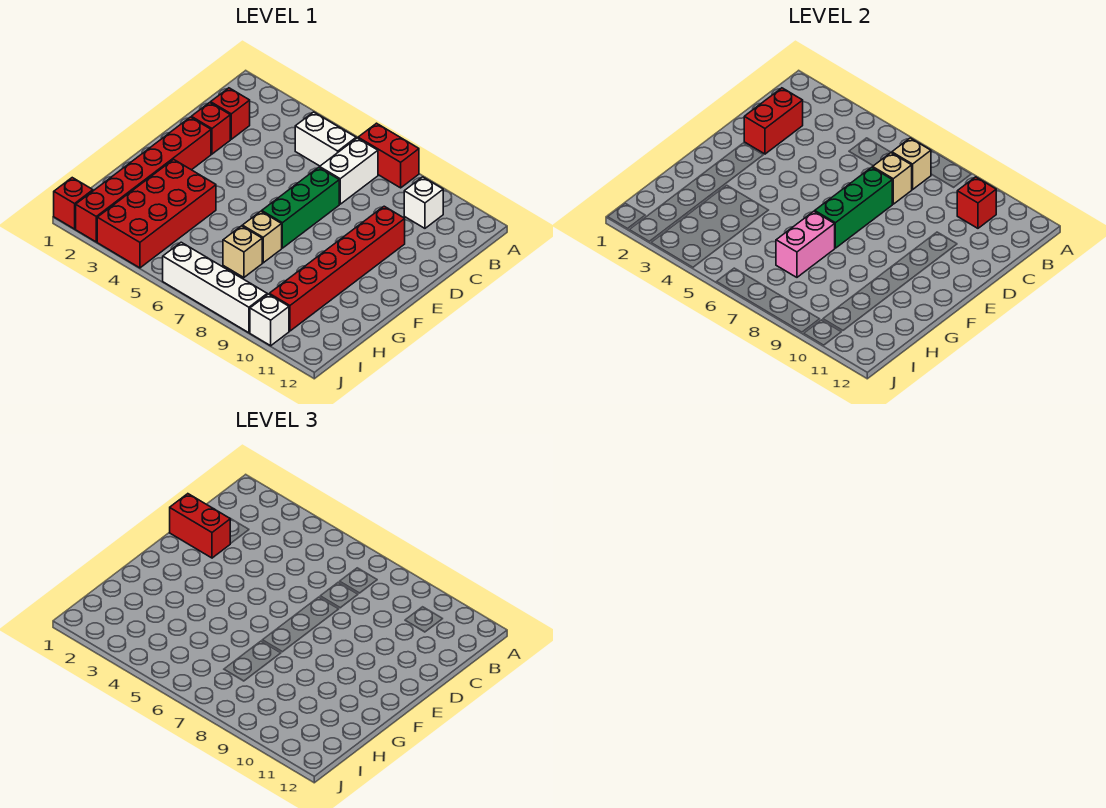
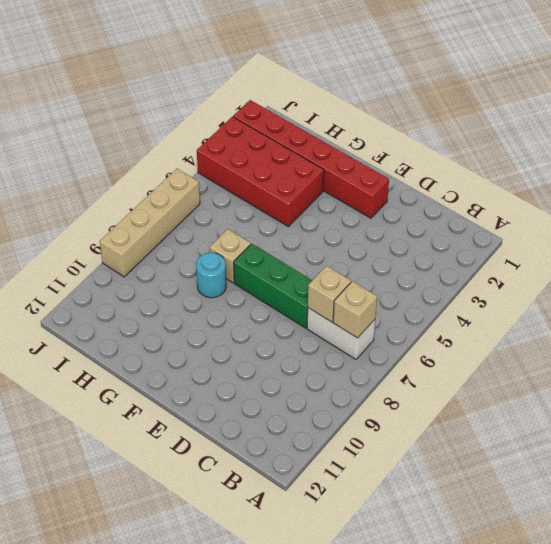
cyan 1x1 round brick [196,253,226,298] -> none
tan 1x4 brick [100,169,200,277] -> white 1x4 brick [163,242,267,333]
none -> red 1x2 brick [358,123,419,188]
none -> white 1x2 brick [295,112,356,166]
none -> white 1x1 brick [404,177,443,228]

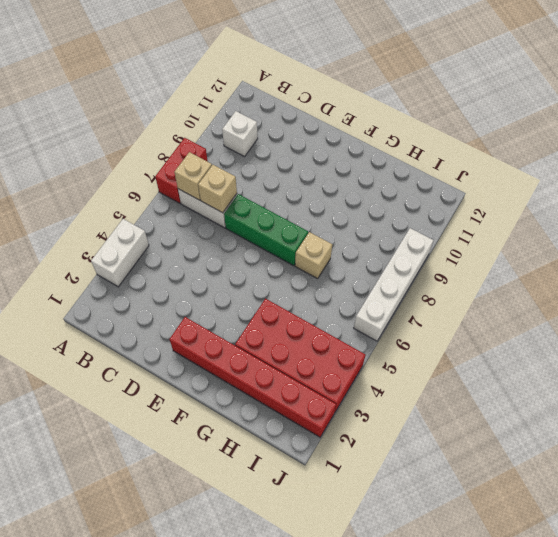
white 1x2 brick [91,219,149,287] -> white 1x2 brick moved to [295,112,356,166]
none -> red 1x1 brick [211,88,250,139]
none -> red 1x1 brick [191,103,230,154]
none -> red 1x6 brick [269,206,405,331]

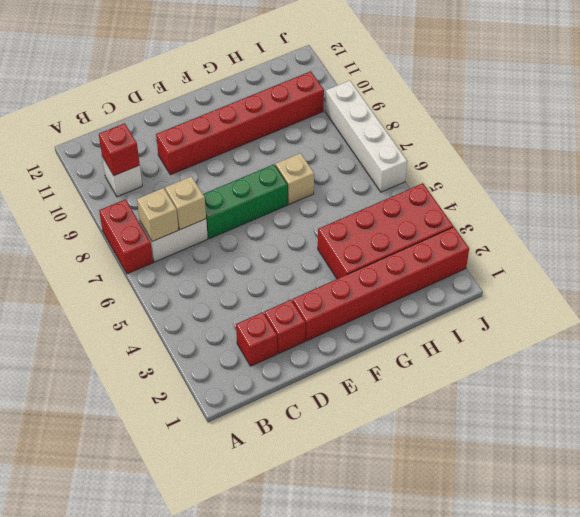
none -> white 1x2 brick [295,112,356,166]
none -> tan 1x1 brick [223,226,262,277]
none -> red 1x1 brick [54,178,93,229]

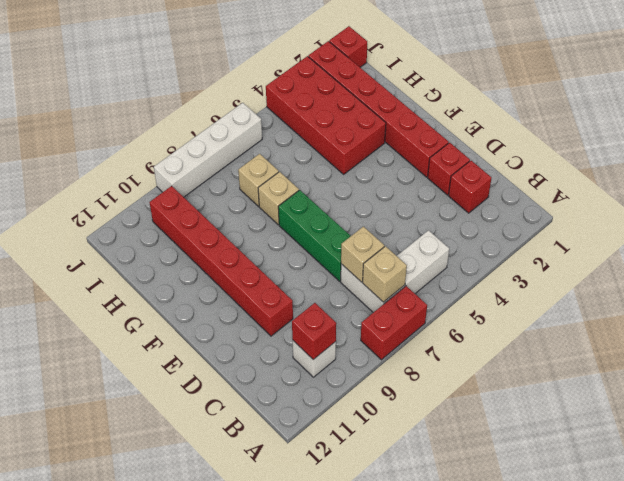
none -> white 1x1 brick [250,294,289,346]
none -> red 1x2 brick [744,88,803,154]
none -> green 1x3 brick [815,167,892,248]

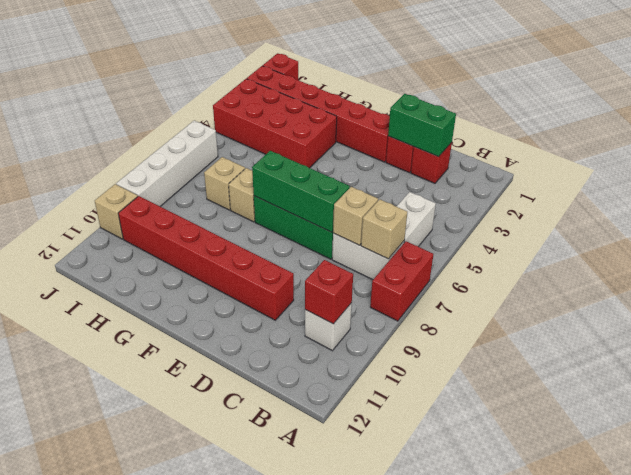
green 1x2 brick [388,94,456,157] -> red 1x2 brick [744,88,803,154]
tan 1x1 brick [95,184,138,239] -> white 1x1 brick [250,294,289,346]
none -> pink 1x2 brick [776,211,835,277]
none -> red 1x2 brick [170,494,230,558]

